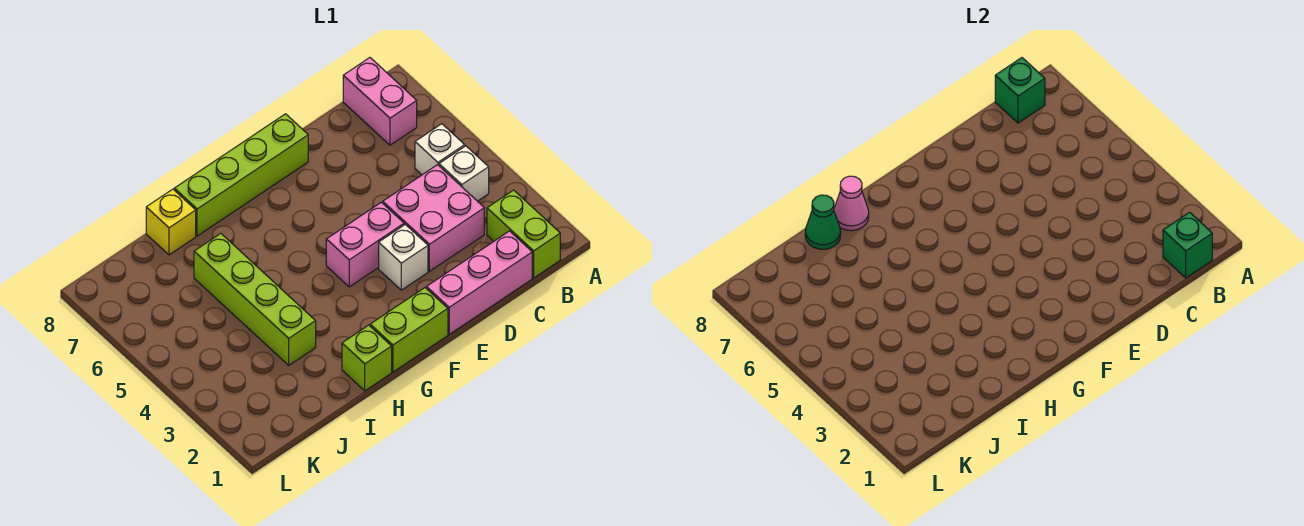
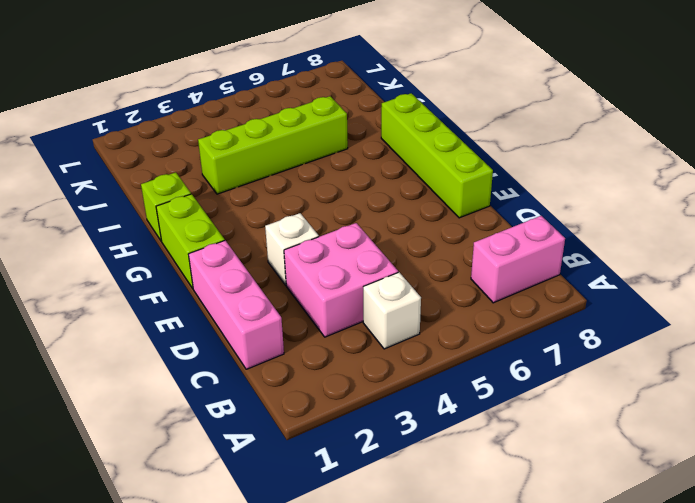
none -> lime 1x2 brick [487,190,560,278]
none -> white 1x1 brick [415,124,465,175]
none -> pink 1x2 brick [326,202,404,287]

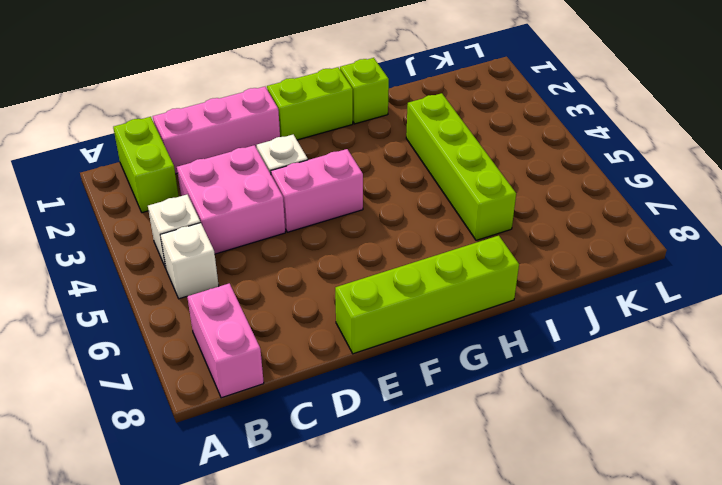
none -> yellow 1x1 brick [146,189,196,255]
none -> green 1x1 brick [1163,212,1212,278]
none -> green 1x1 brick [995,58,1045,123]

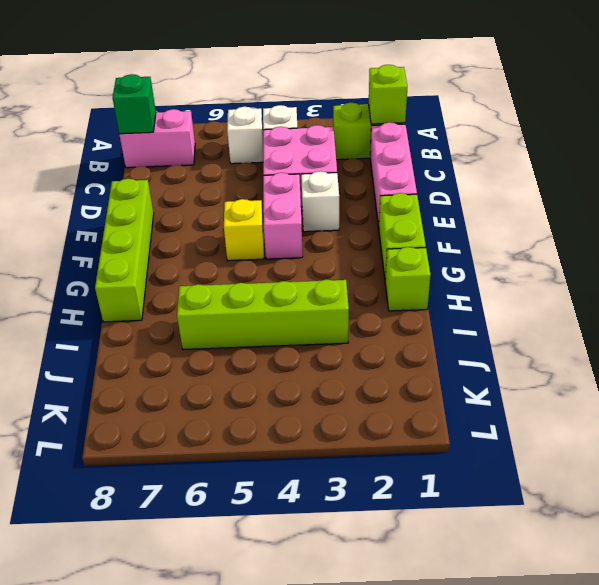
lime 1x1 brick [369,65,407,124] -> green 1x1 brick [1163,212,1212,278]
yellow 1x1 brick [224,199,264,261] -> yellow 1x1 brick moved to [146,189,196,255]
none -> pink 1x1 cone [834,176,869,231]
none -> green 1x1 cone [805,195,841,249]

